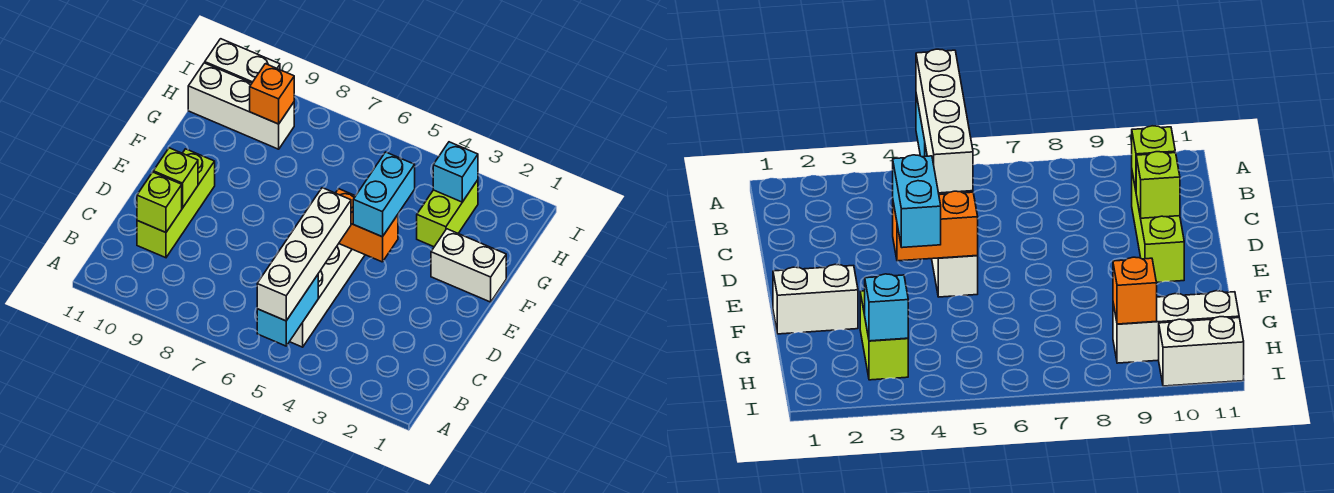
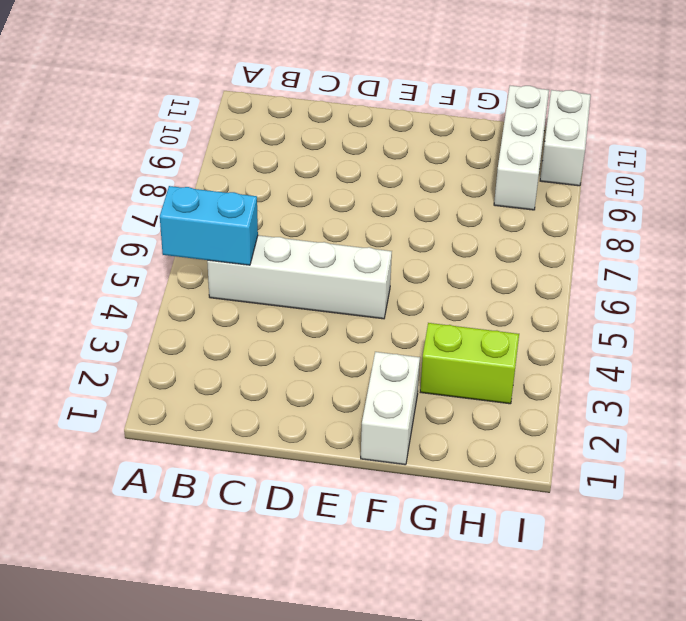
none -> lime 1x3 brick [137,149,215,258]
none -> lime 1x1 brick [137,172,182,232]
none -> lime 1x1 brick [153,148,198,208]

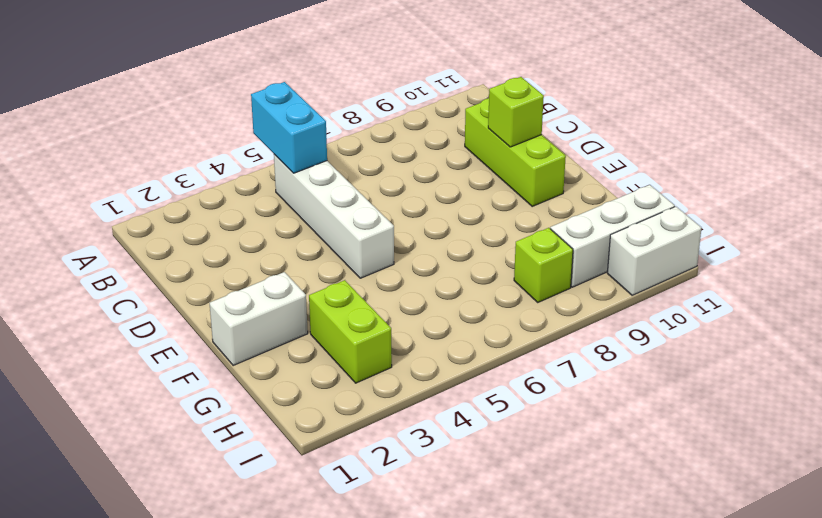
lime 1x1 brick [514,228,573,302] -> lime 1x1 brick moved to [137,172,182,232]
none -> orange 1x2 brick [336,189,398,262]
none -> cyan 1x1 brick [433,142,478,202]
none -> orange 1x1 brick [250,64,294,124]

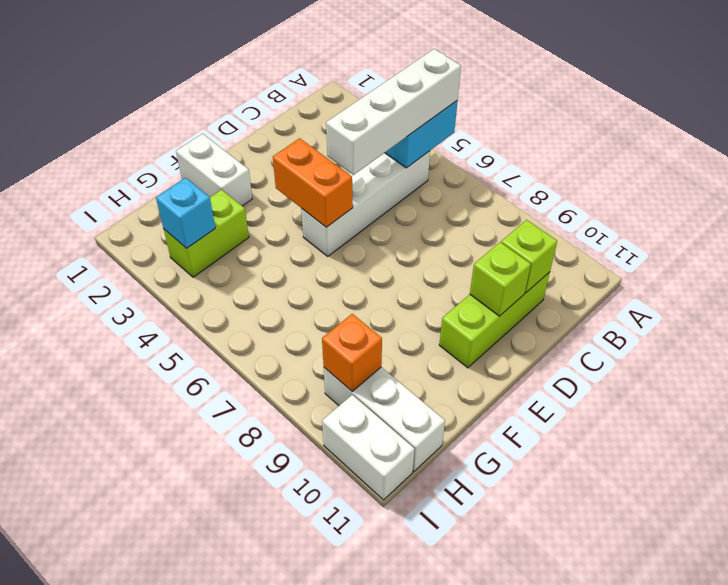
none -> cyan 1x2 brick [353,152,415,237]

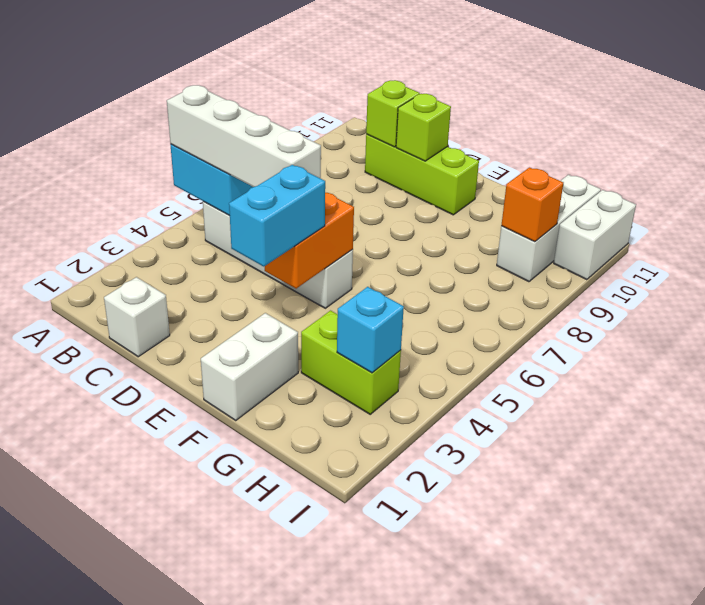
white 1x1 brick [104,277,170,357] -> none
cyan 1x2 brick [229,165,325,267] -> cyan 1x2 brick turned to [353,152,415,237]

